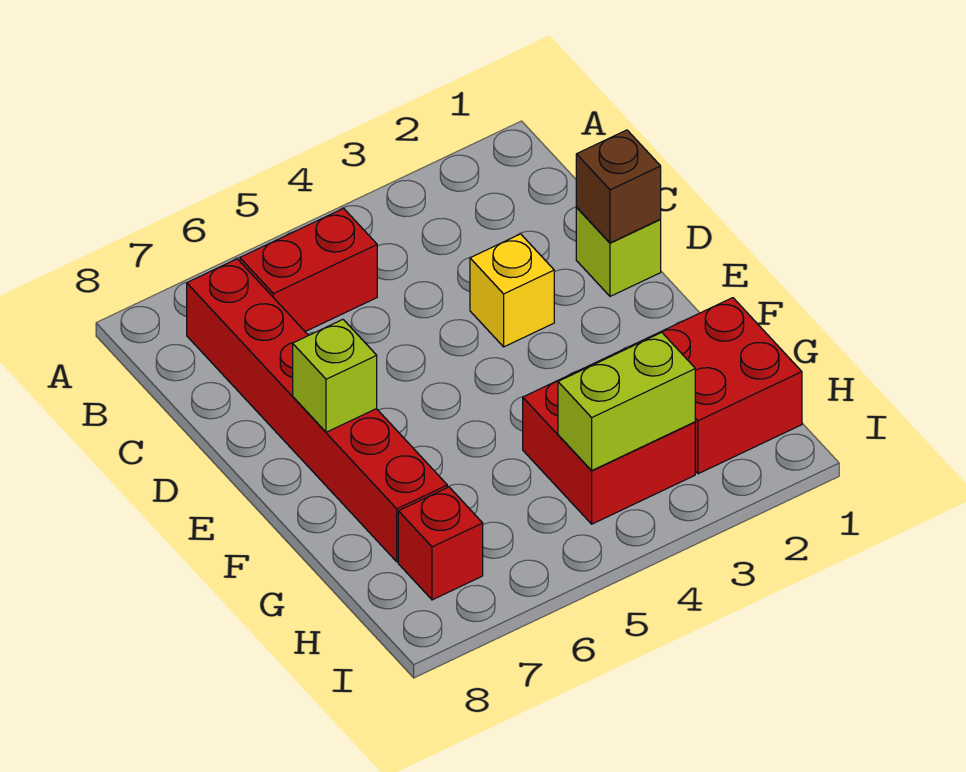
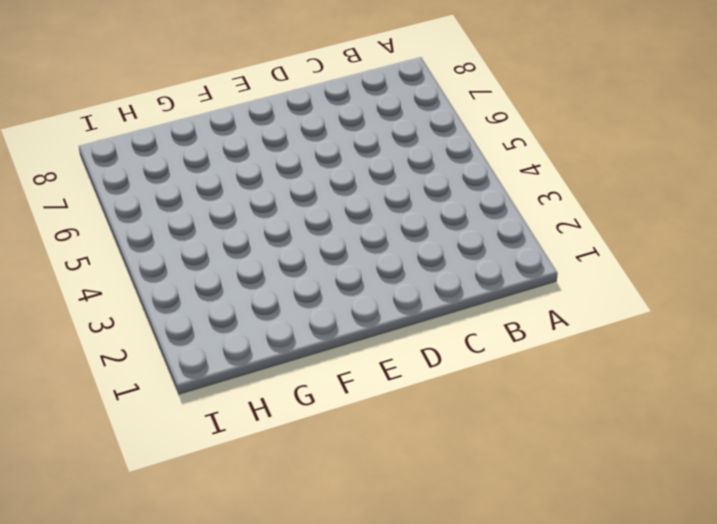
none -> red 1x2 brick [240,208,377,332]
none -> red 1x6 brick [187,259,447,562]

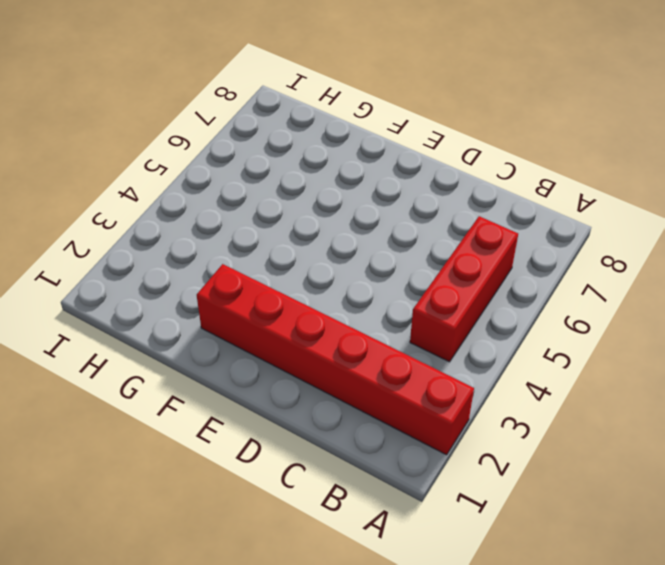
red 1x6 brick [197,264,474,455] -> red 1x6 brick moved to [187,259,447,562]
red 1x3 brick [410,216,518,362] -> red 1x2 brick [240,208,377,332]
none -> lime 1x1 brick [576,208,661,296]
none -> yellow 1x1 brick [470,234,554,347]

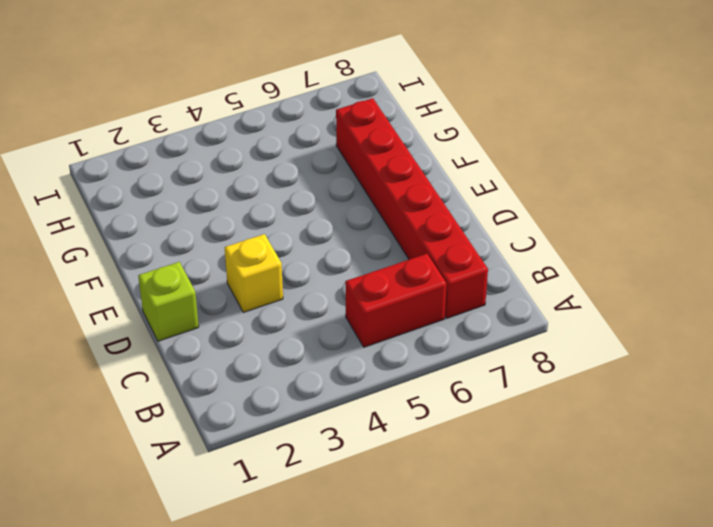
none -> red 2x2 brick [629,298,802,474]
none -> red 2x2 brick [523,348,695,524]

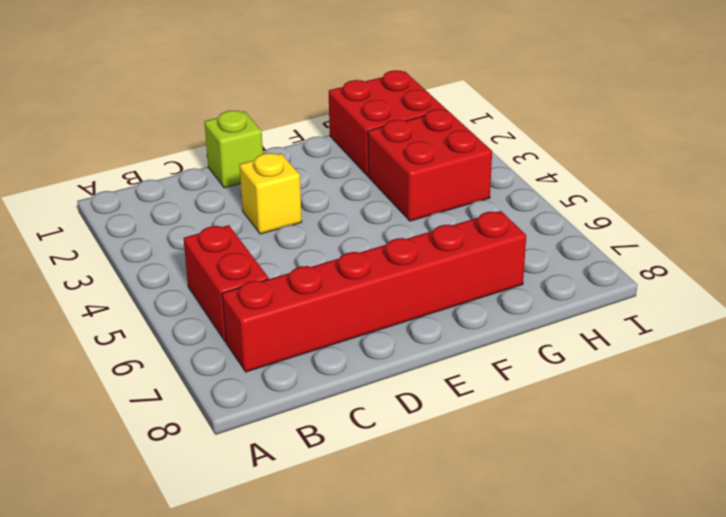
none -> red 1x1 brick [398,487,483,600]
none -> brown 1x1 brick [576,130,661,243]

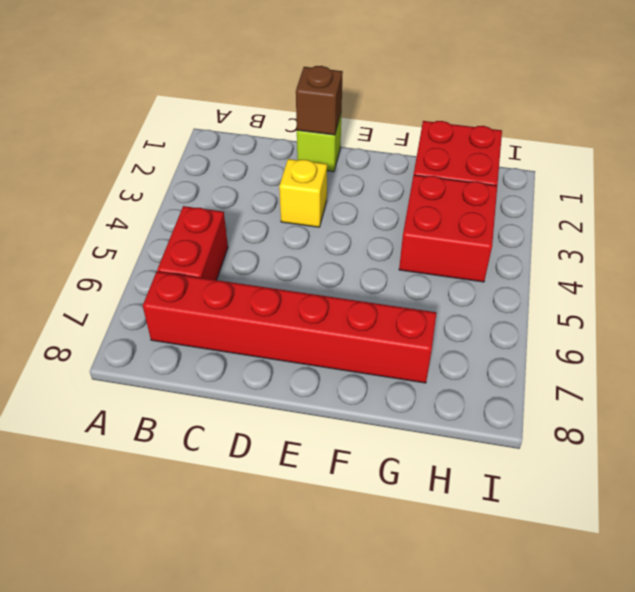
none -> red 1x1 brick [398,487,483,600]
none -> lime 1x1 brick [293,320,377,432]

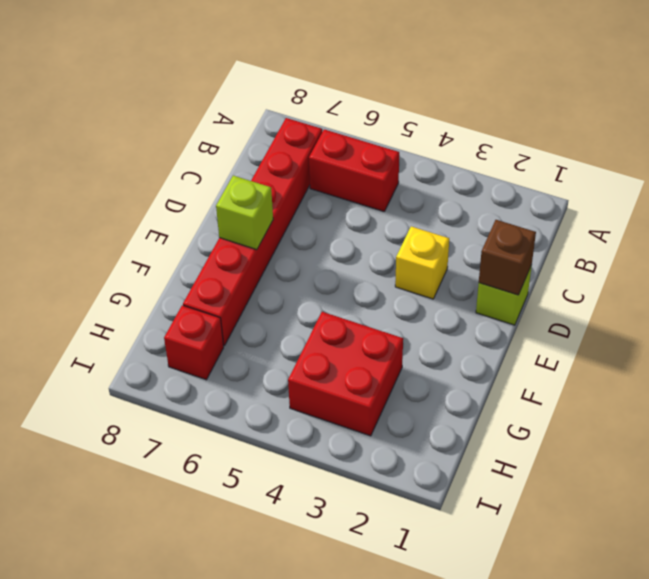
none -> red 2x2 brick [629,298,802,474]
none -> lime 1x2 brick [558,332,695,470]

